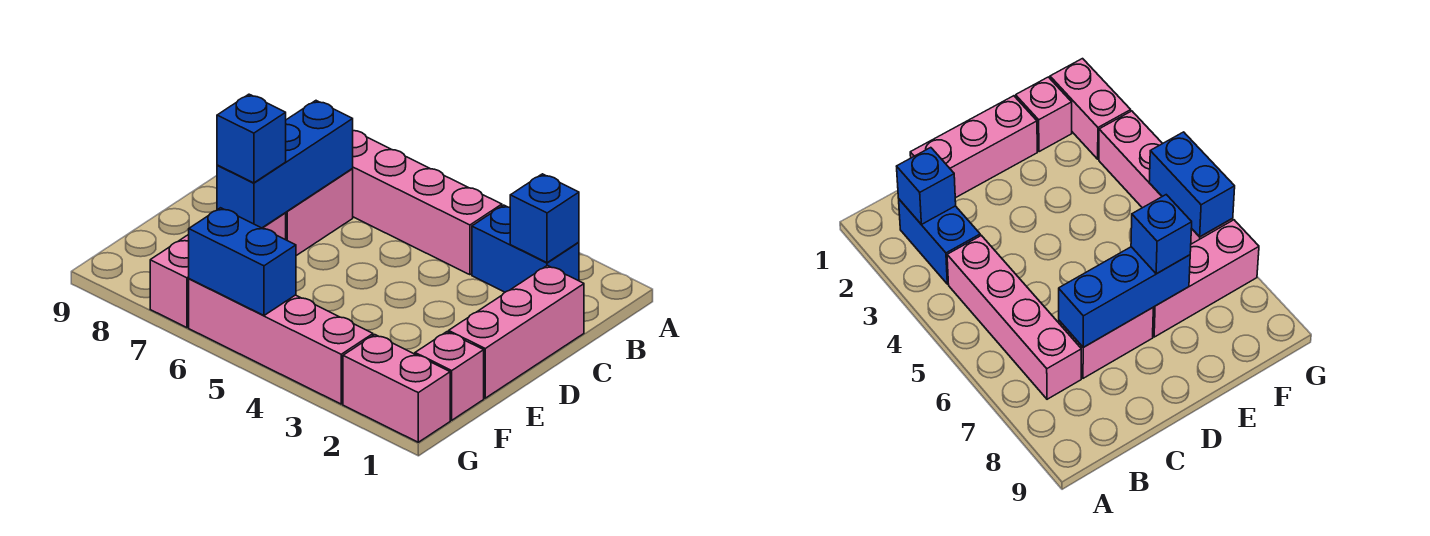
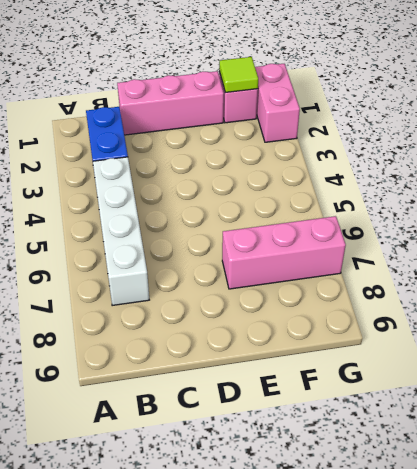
white 1x4 brick [93,157,149,306] -> pink 1x4 brick [352,131,502,275]
lime 1x1 tile [219,57,258,93] -> none
none -> pink 1x2 brick [286,169,353,256]
none -> pink 1x4 brick [189,279,373,404]
none -> blue 1x1 brick [510,174,579,263]

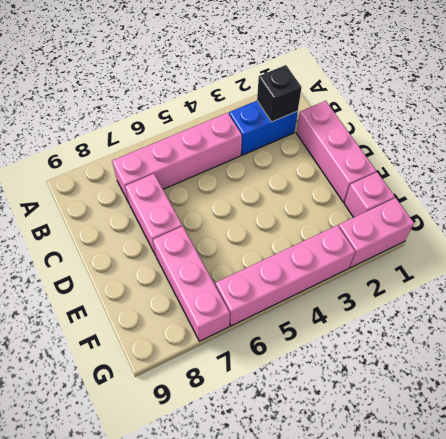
black 1x1 brick [257,65,302,122] -> blue 1x1 brick [510,174,579,263]
none -> blue 1x3 brick [217,101,353,228]
none -> blue 1x2 brick [189,208,296,315]
none -> blue 1x1 brick [217,94,286,183]

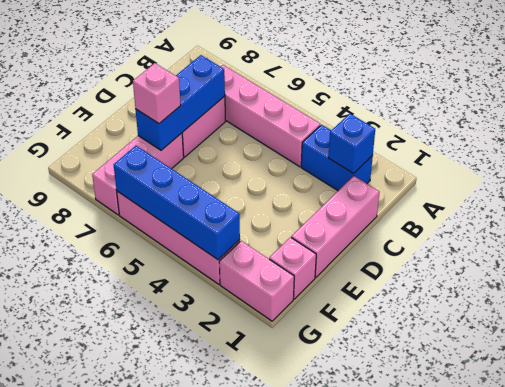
pink 1x1 brick [133,63,181,124] -> blue 1x1 brick [217,94,286,183]
blue 1x4 brick [114,146,240,260] -> blue 1x2 brick [189,208,296,315]

